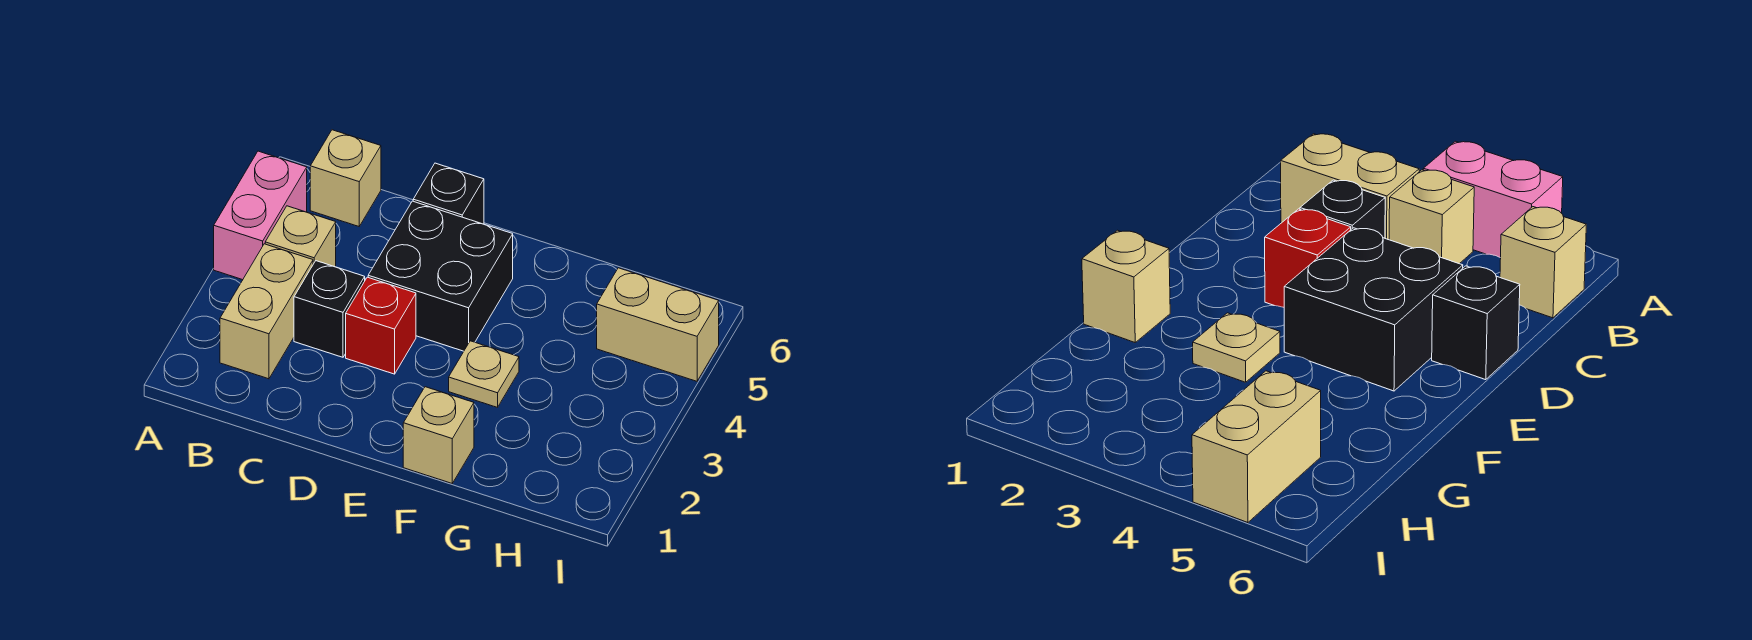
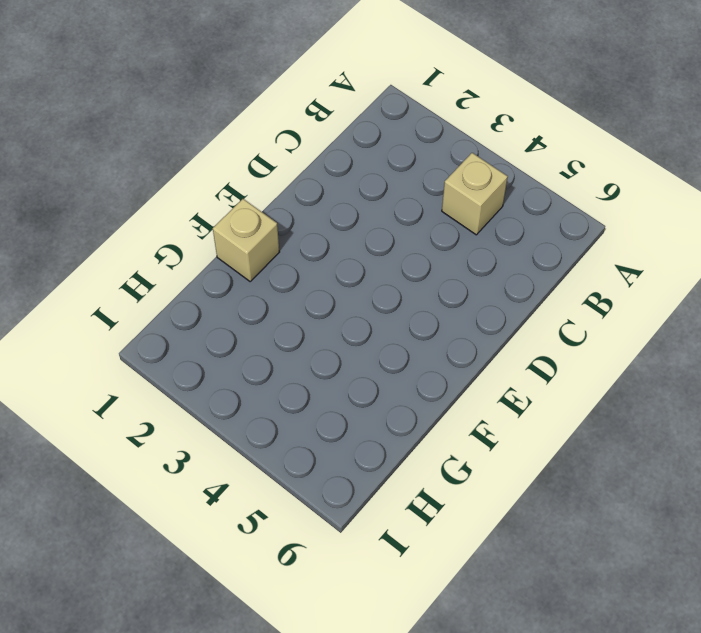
none -> pink 1x2 brick [214,151,307,280]
none -> tan 1x2 brick [220,244,313,379]

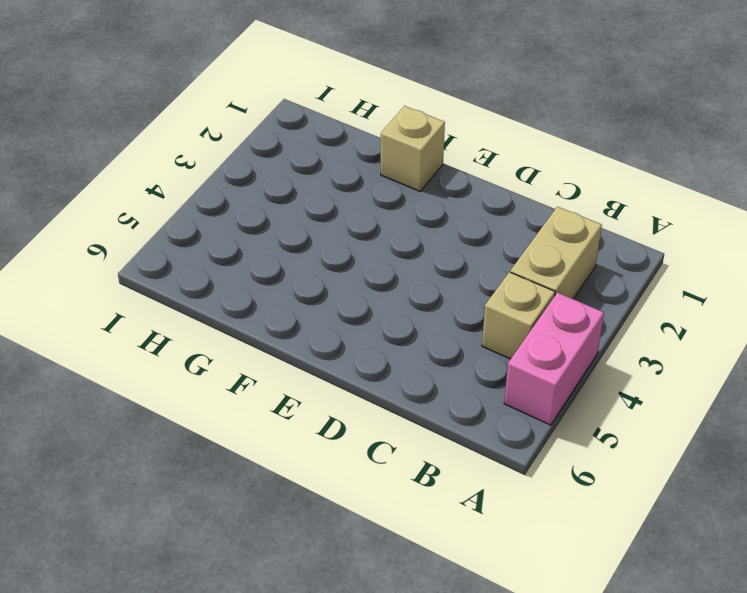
none -> tan 1x1 brick [310,130,381,226]
none -> black 1x1 brick [294,261,365,357]

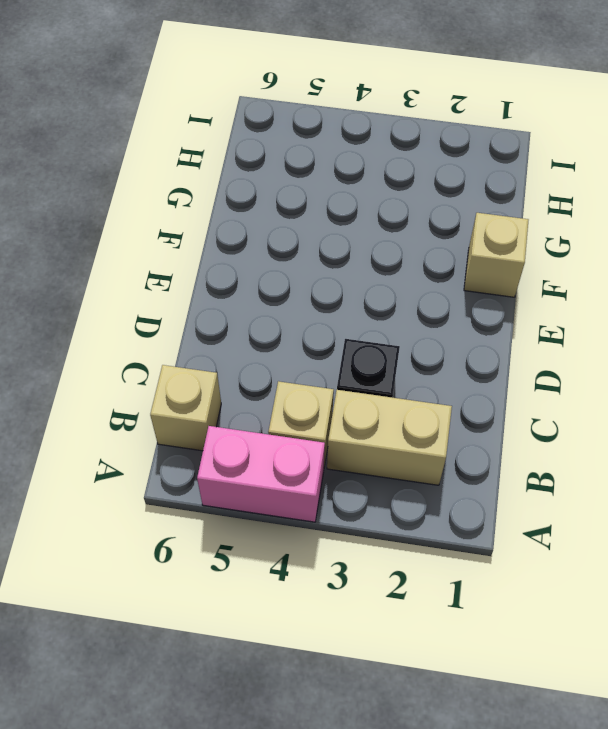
none -> red 1x1 brick [346,277,416,374]
none -> black 2x2 brick [368,201,513,351]

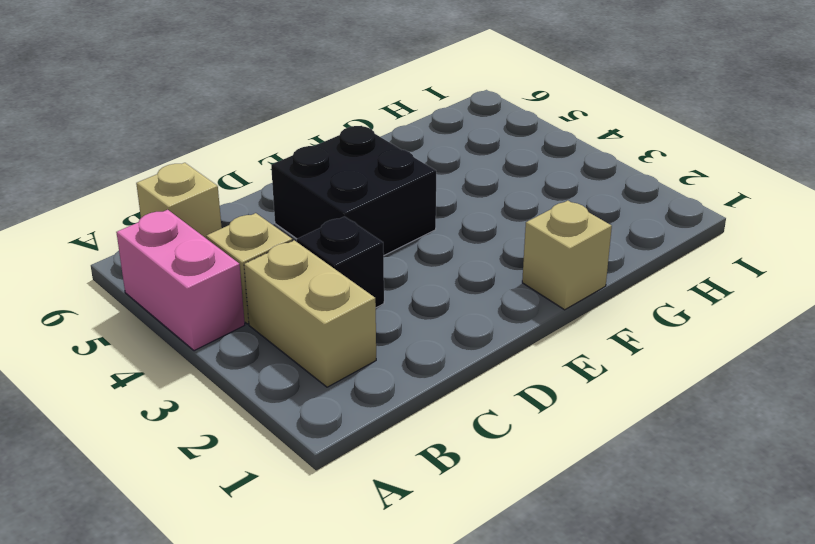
none -> red 1x1 brick [346,277,416,374]
none -> black 1x1 brick [413,163,484,224]

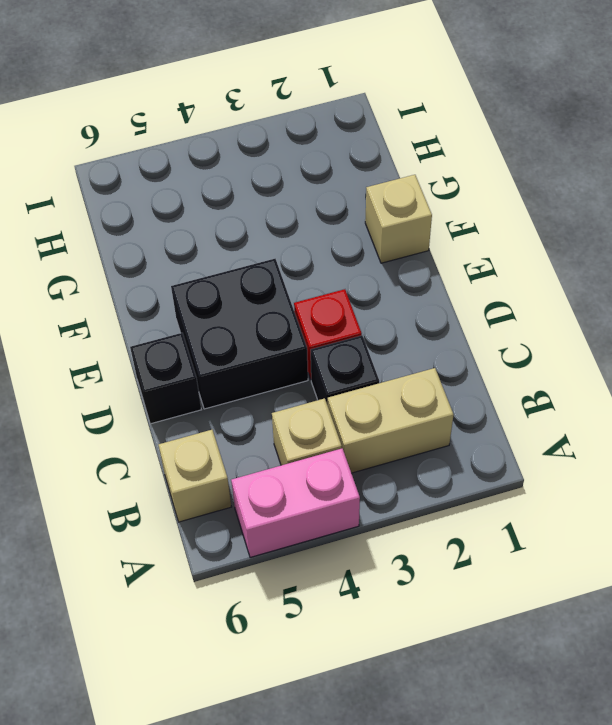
none -> tan 1x1 plate [449,341,519,407]
none -> tan 1x2 brick [597,268,719,381]

